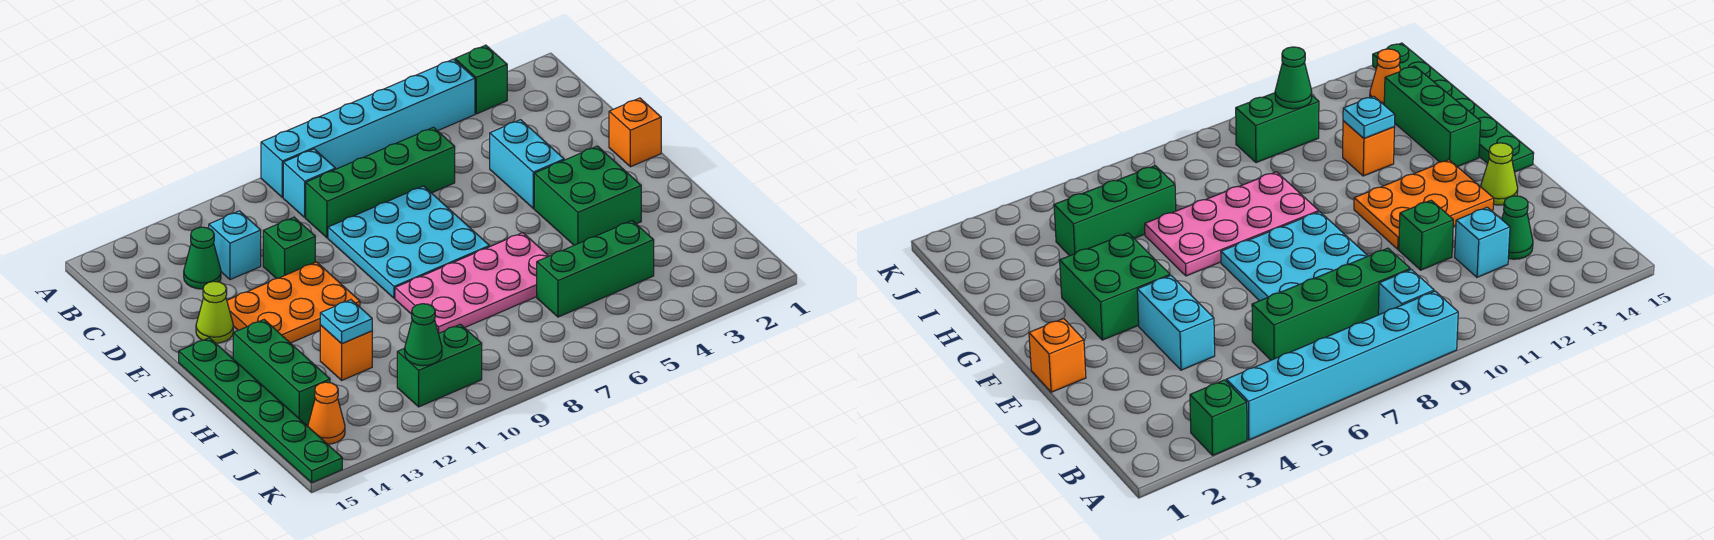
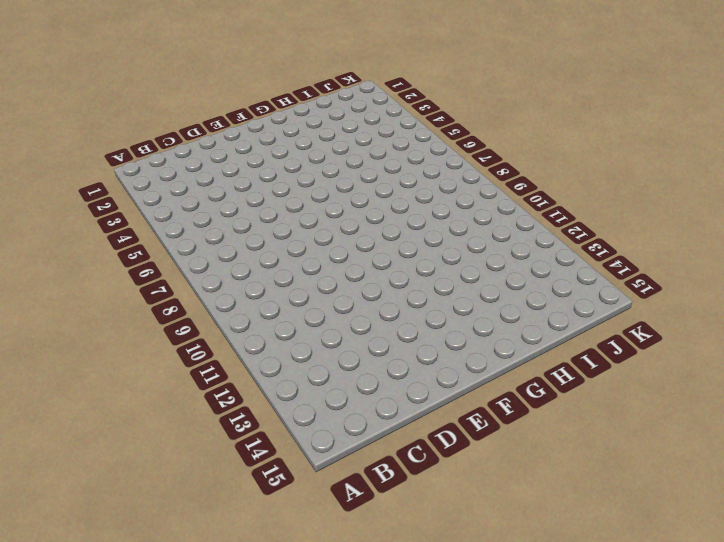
none -> green 1x1 brick [455,45,507,114]
none -> cyan 1x6 brick [261,59,475,197]
none -> cyan 1x1 brick [283,149,335,217]

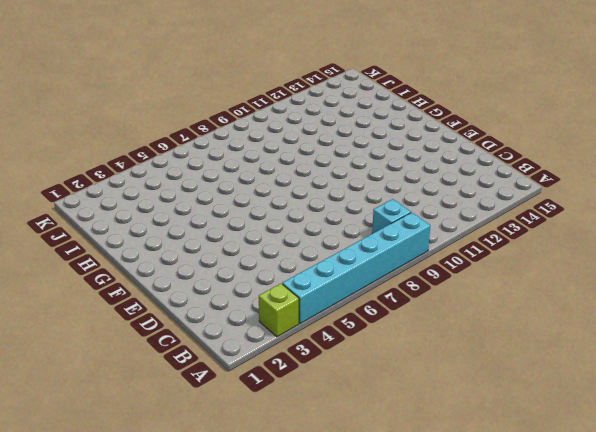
lime 1x1 brick [259,284,299,337] -> green 1x1 brick [455,45,507,114]
none -> green 1x4 brick [306,127,455,238]
none -> cyan 1x1 brick [209,211,261,280]
none -> green 1x1 cone [184,227,221,289]

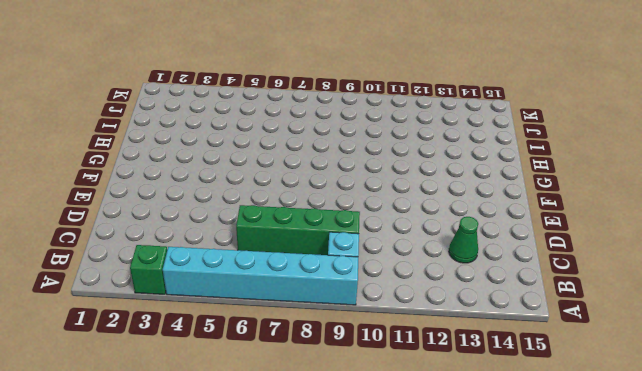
none -> cyan 1x1 brick [209,211,261,280]
none -> cyan 1x2 brick [490,120,564,209]
none -> cyan 3x3 plate [328,186,489,298]

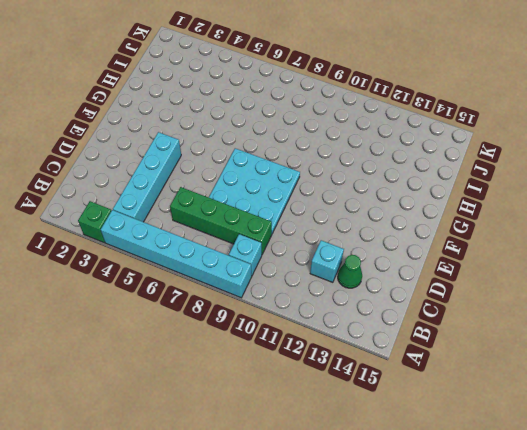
cyan 1x4 brick [113,132,181,222] -> cyan 1x2 brick [490,120,564,209]
none -> green 1x1 brick [263,217,315,279]
none -> orange 1x1 brick [609,98,661,167]
none -> orange 2x3 plate [227,262,360,343]

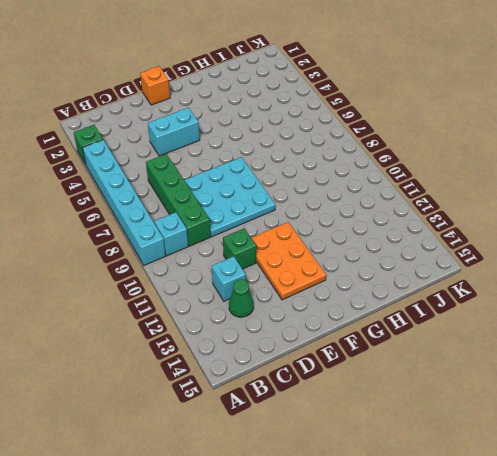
none -> lime 1x1 cone [196,281,233,343]
none -> green 2x2 brick [534,146,641,245]
none -> green 1x6 plate [179,338,342,483]

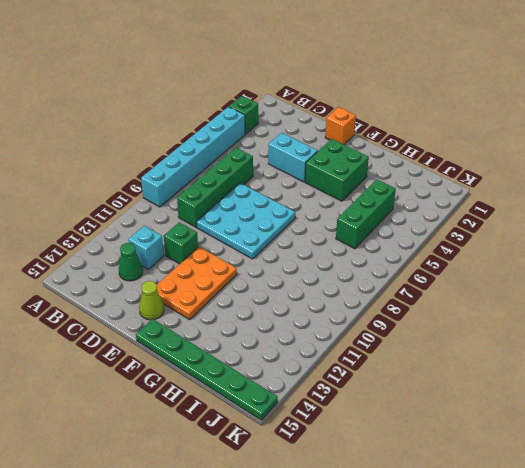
none -> cyan 1x1 brick [283,149,335,217]
none -> pink 2x4 plate [395,233,548,333]
none -> green 1x3 brick [233,320,330,425]

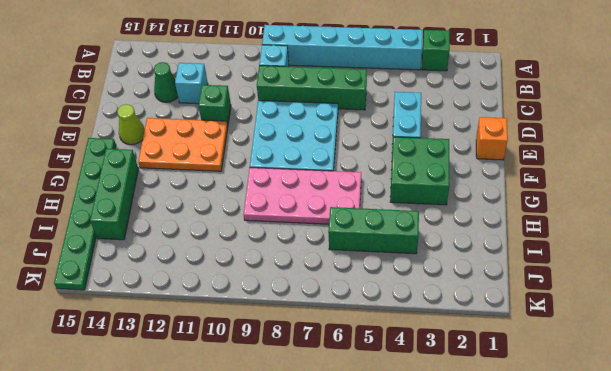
none -> orange 1x1 brick [320,325,372,380]
none -> green 1x2 brick [397,324,482,407]
none -> orange 1x1 cone [308,382,345,444]

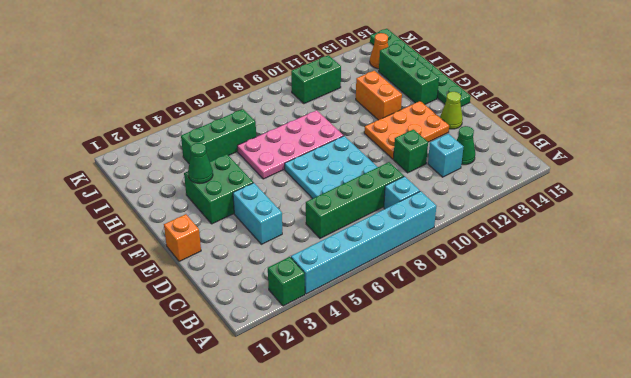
green 1x1 cone [188,143,213,183] -> green 1x1 cone moved to [405,304,442,366]
orange 1x2 brick [356,71,402,120] -> orange 1x1 brick [320,325,372,380]
none -> cyan 1x1 plate [320,300,372,344]

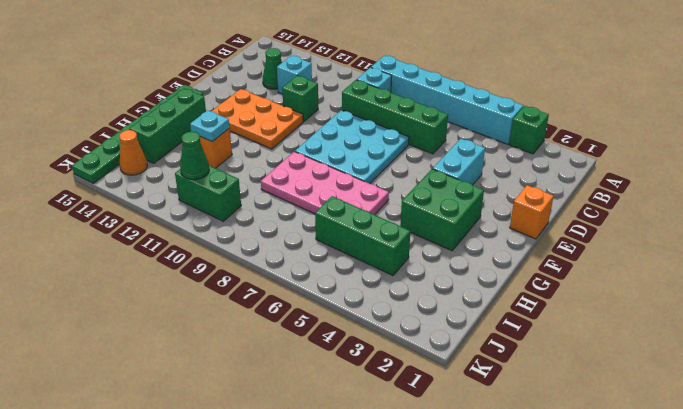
none -> lime 1x1 cone [196,281,233,343]

